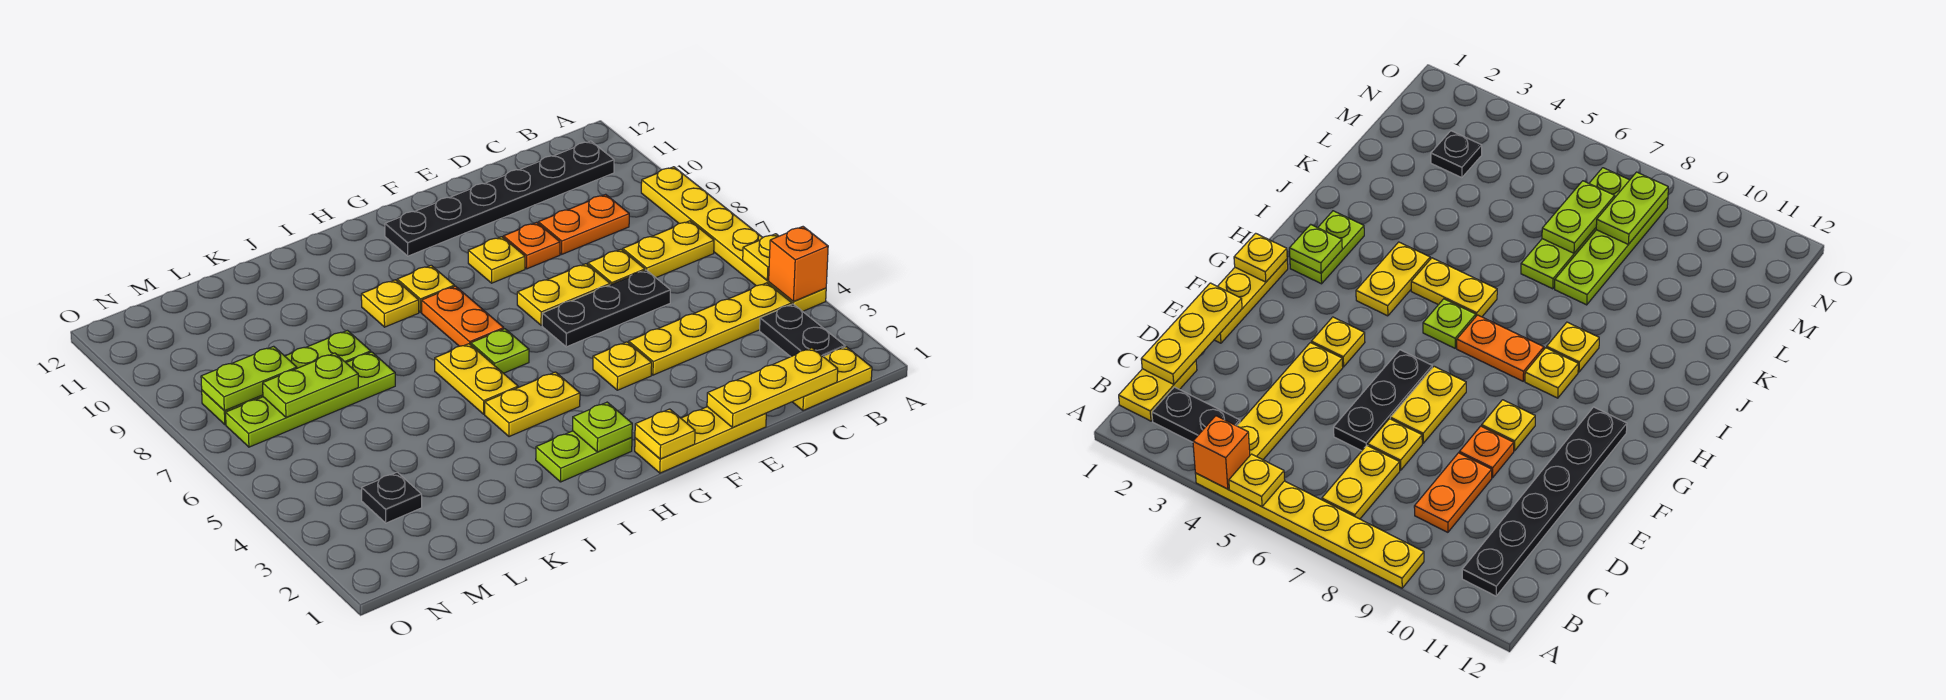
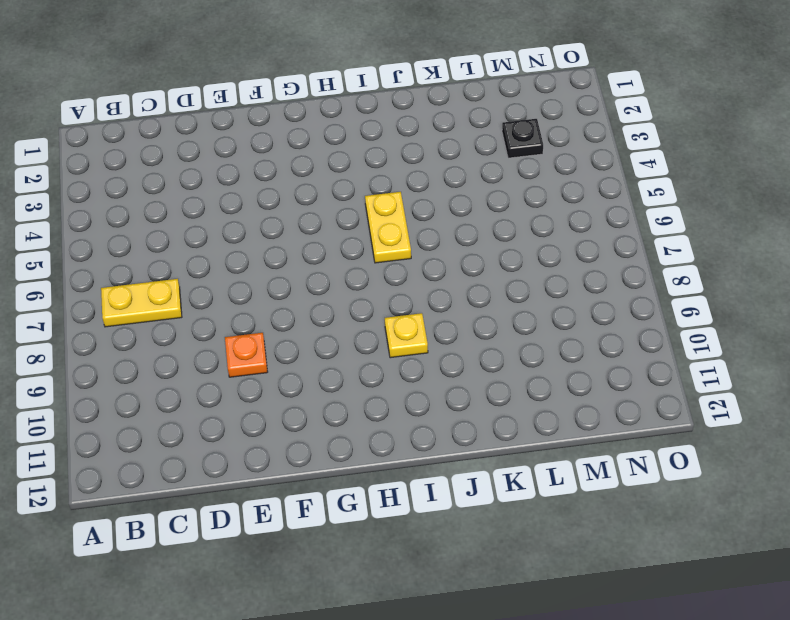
none -> yellow 1x6 plate [641,167,826,311]
none -> yellow 1x2 plate [793,347,872,411]
none -> black 1x2 plate [760,304,845,357]
none -> yellow 1x4 plate [629,283,792,375]

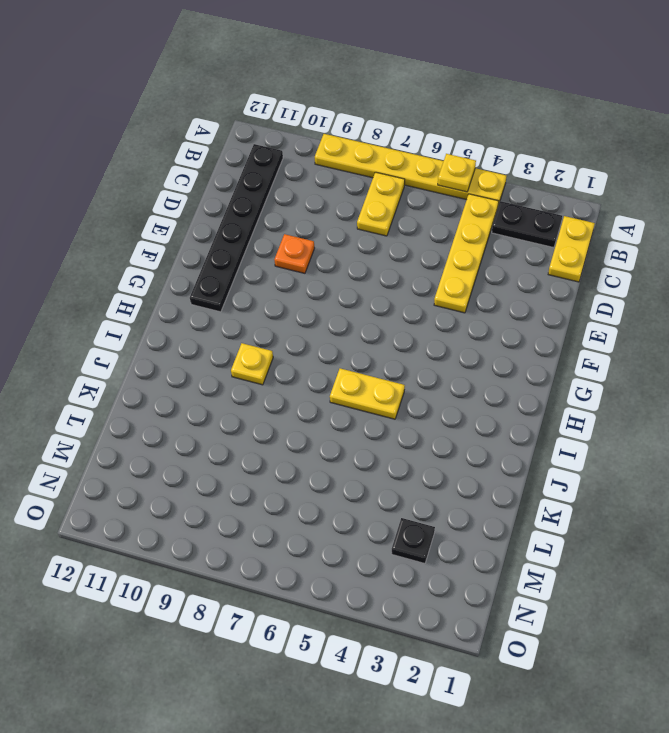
none -> orange 1x2 plate [538,194,629,254]
none -> black 1x3 plate [542,270,670,347]
none -> yellow 1x1 plate [588,249,645,285]
none -> yellow 1x3 plate [635,407,766,473]

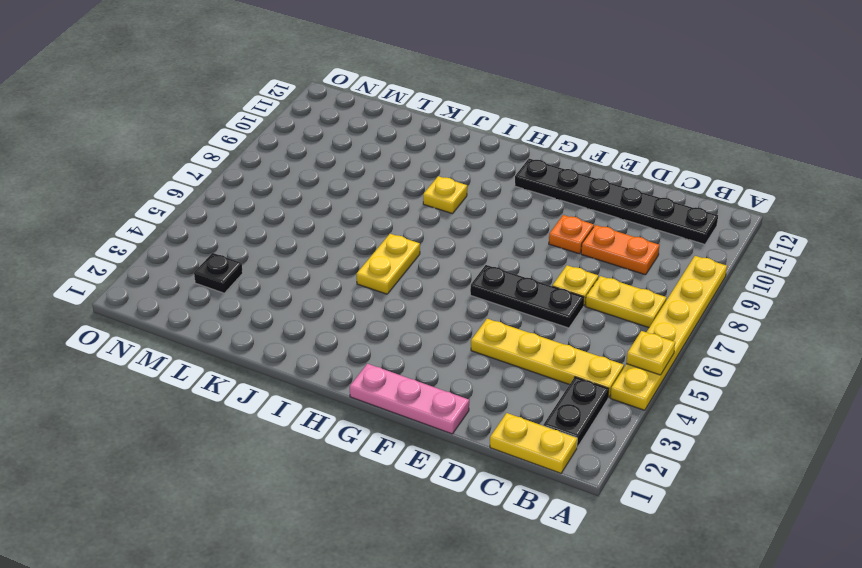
pink 1x3 plate [350,364,469,434] -> yellow 1x3 plate [635,407,766,473]
none -> yellow 1x2 plate [517,264,610,325]
none -> yellow 1x1 plate [593,342,652,390]
none -> yellow 1x1 plate [468,237,525,283]
none -> lime 1x2 plate [536,431,632,482]

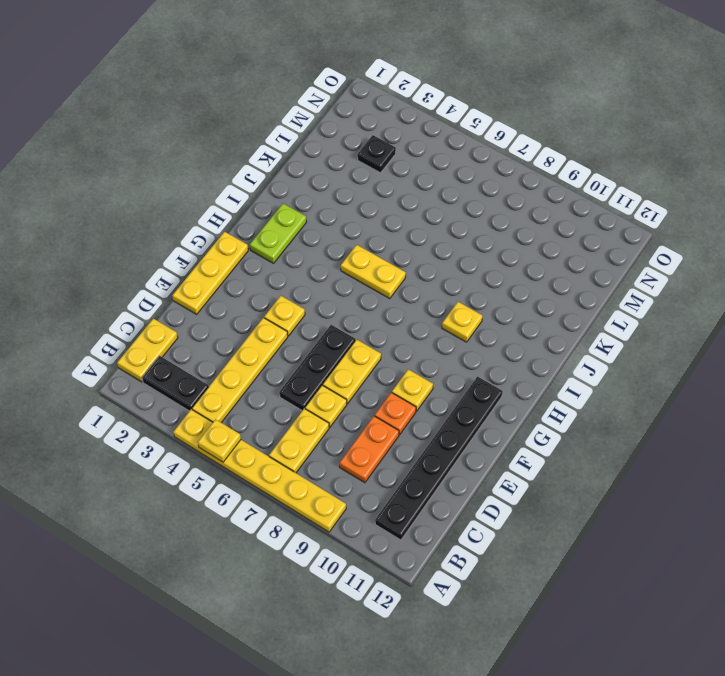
none -> yellow 1x2 plate [485,372,580,437]
none -> lime 1x1 plate [471,329,529,373]
none -> orange 1x2 plate [422,286,504,346]
none -> yellow 1x1 plate [397,265,454,312]

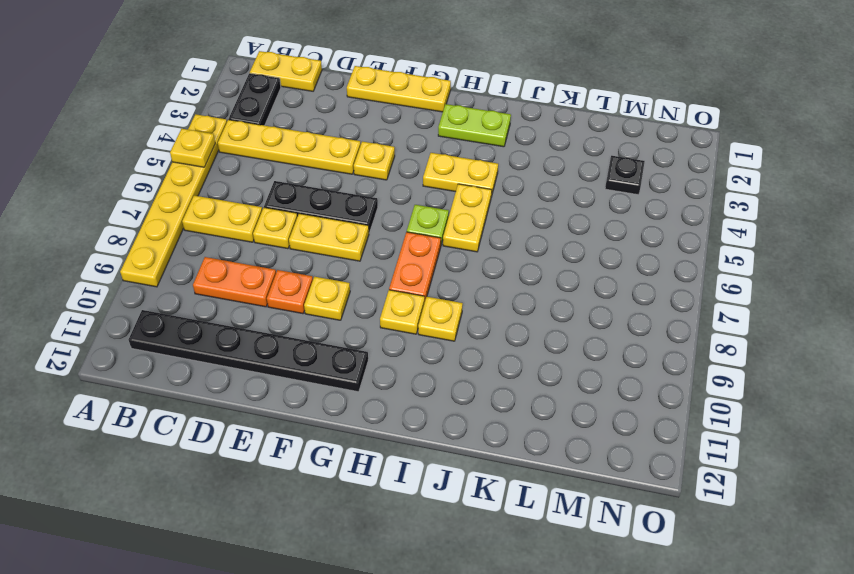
none -> lime 1x4 plate [226,352,395,447]
none -> lime 1x4 plate [202,330,371,425]
none -> orange 1x1 brick [769,227,828,302]
none -> yellow 1x3 plate [707,348,838,428]

